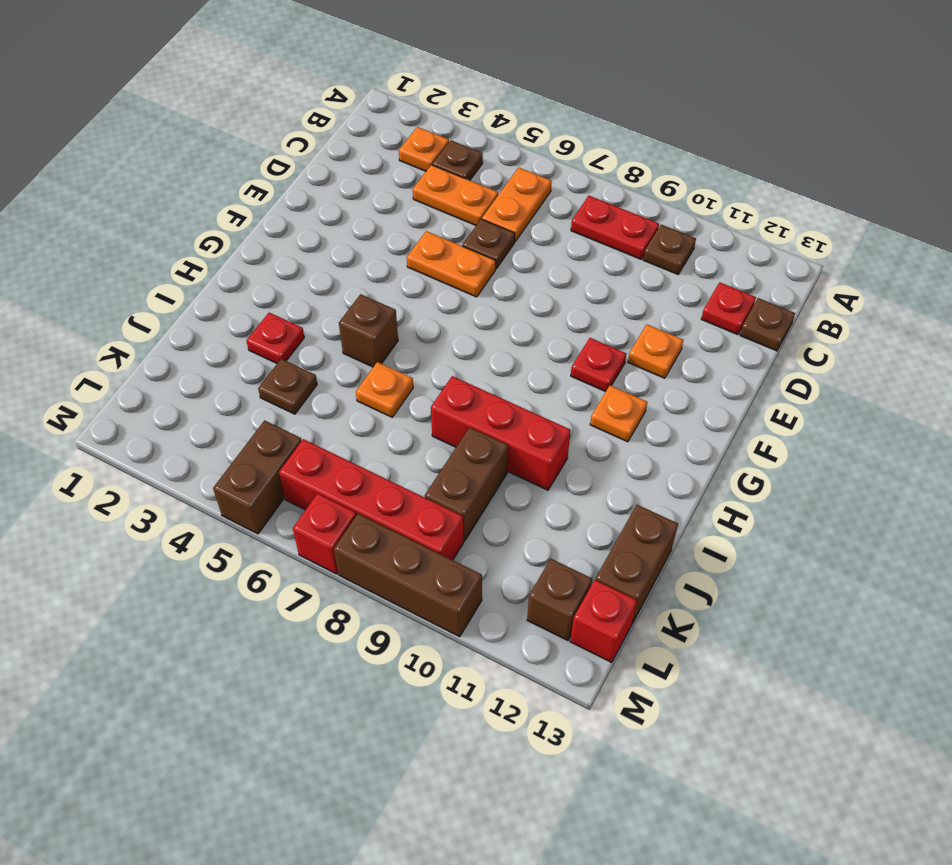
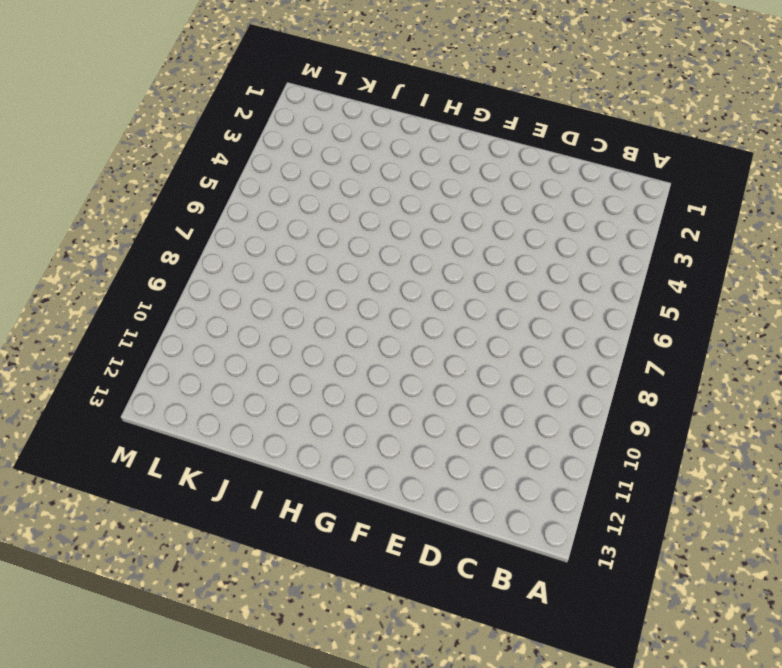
none -> orange 1x1 plate [399,127,449,171]
none -> brown 1x1 plate [432,140,483,180]
none -> orange 1x2 plate [482,168,552,242]

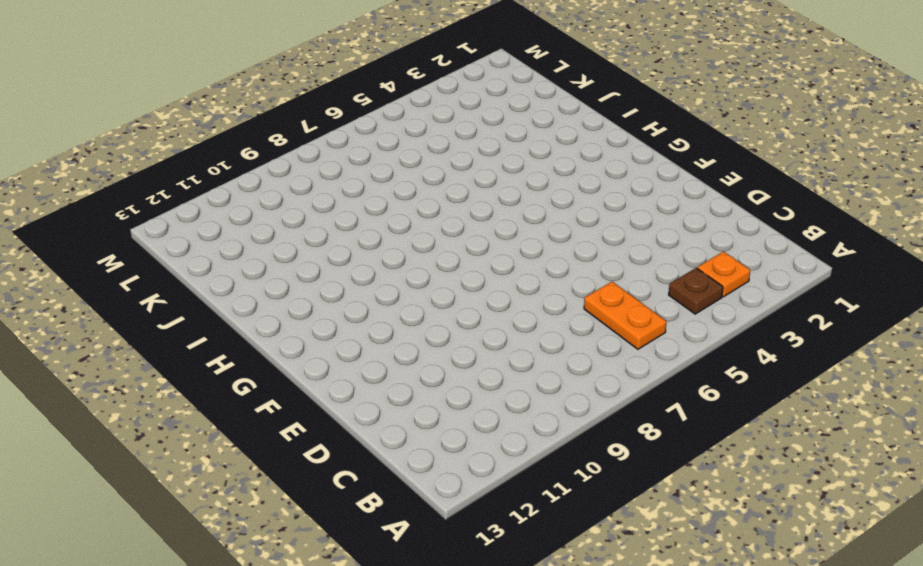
none -> red 1x2 plate [571,196,659,259]
none -> brown 1x1 plate [643,225,696,274]
none -> orange 1x2 plate [413,165,498,225]

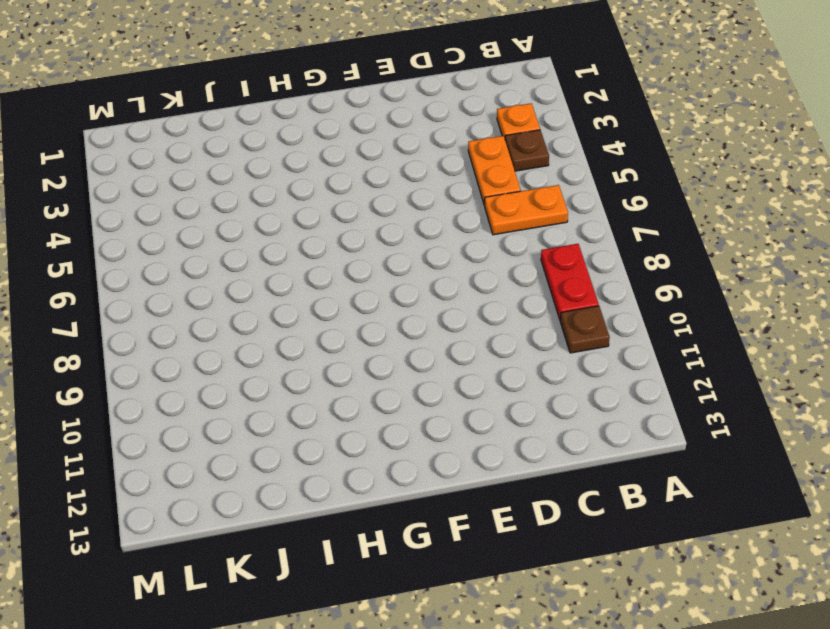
none -> red 1x1 plate [701,282,756,335]
none -> brown 1x1 plate [740,298,795,351]
none -> brown 1x1 plate [462,219,515,269]

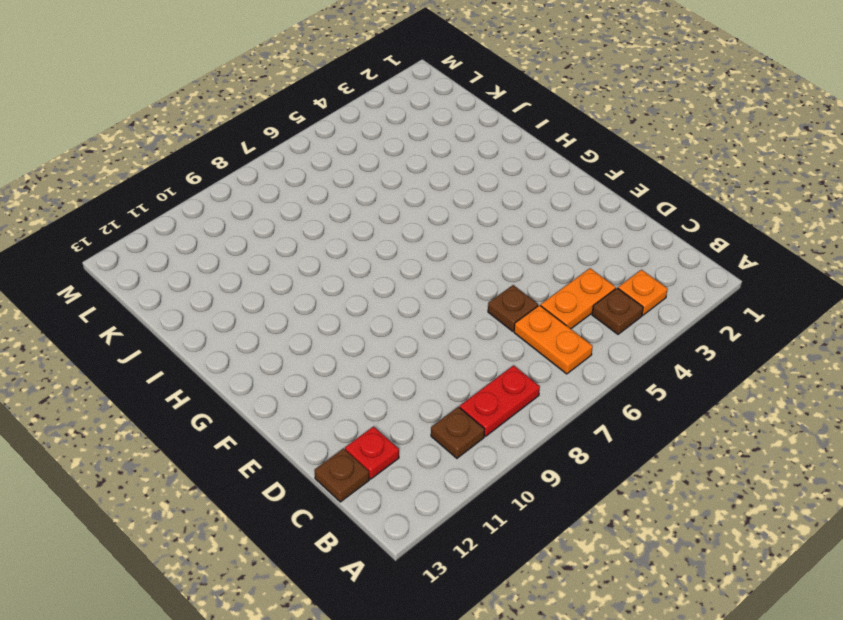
none -> orange 1x2 plate [407,231,496,297]
none -> orange 1x1 plate [628,325,683,378]
none -> red 1x1 plate [571,338,626,392]

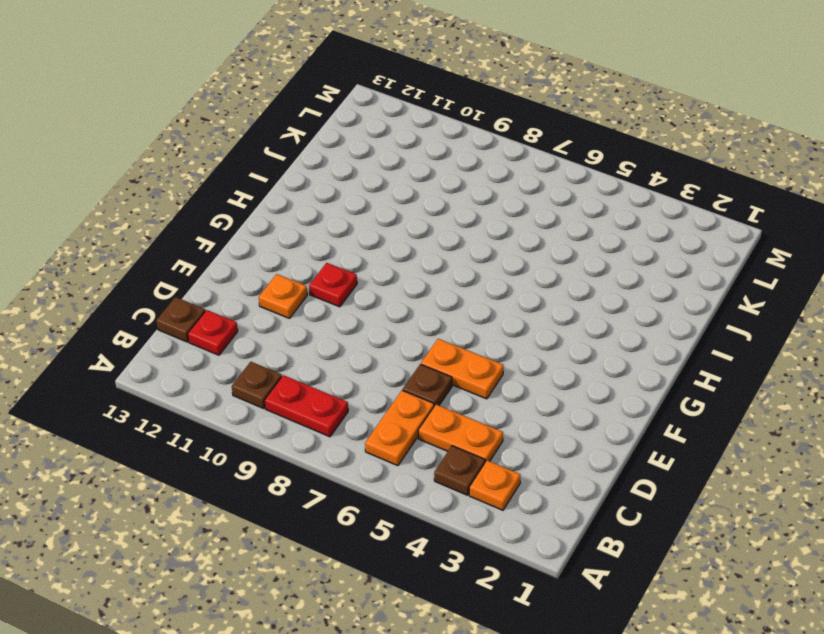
none -> orange 1x1 plate [590,386,647,442]
none -> brown 1x1 brick [339,294,398,367]
none -> red 1x1 plate [247,313,304,363]

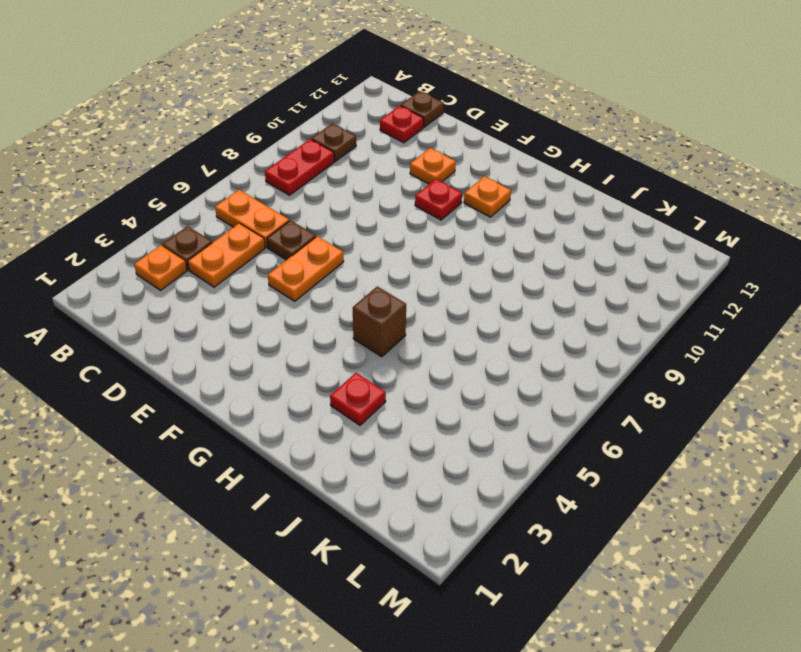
none -> orange 1x1 plate [356,362,413,417]
none -> red 1x3 brick [431,376,571,490]
none -> brown 1x1 plate [258,359,317,414]

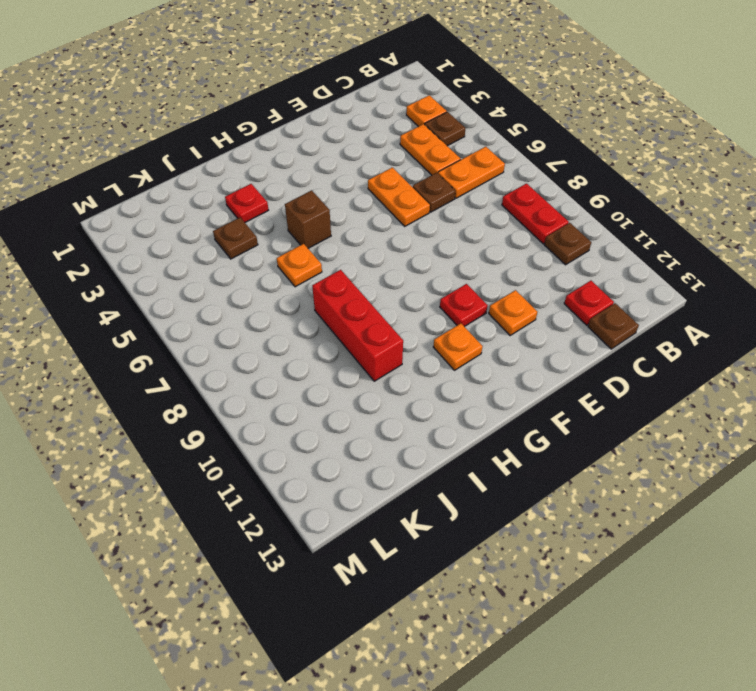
none -> brown 1x2 brick [425,427,508,541]
none -> brown 1x2 brick [595,505,678,623]
none -> brown 1x2 brick [213,420,302,534]

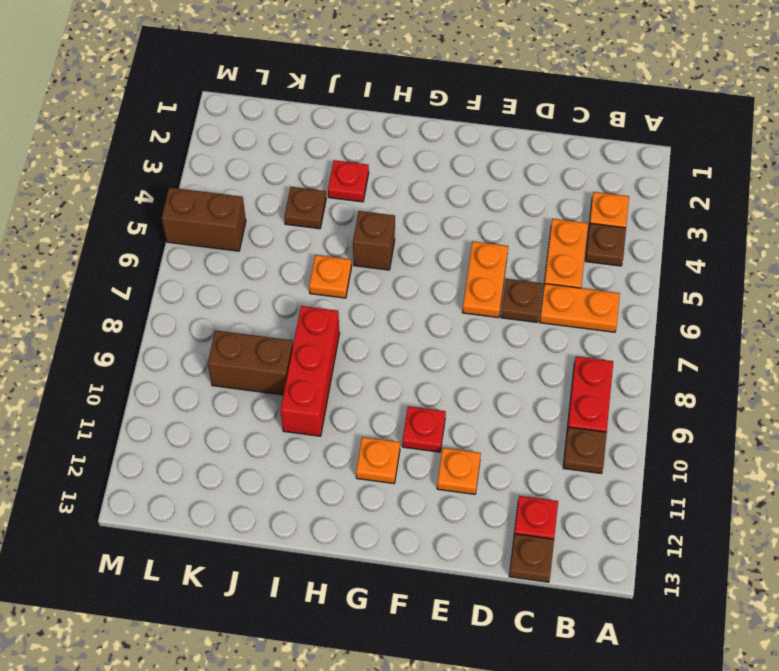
none -> brown 1x2 brick [595,505,678,623]
none -> red 1x4 brick [279,439,463,560]
none -> brown 1x1 brick [527,559,592,641]

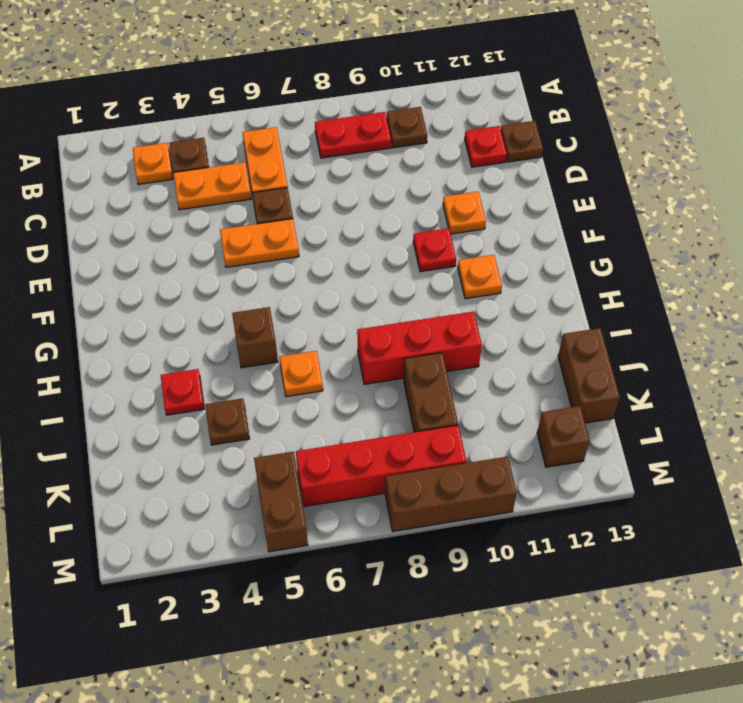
none -> red 1x1 brick [570,580,637,662]
none -> red 1x1 brick [293,494,356,574]

